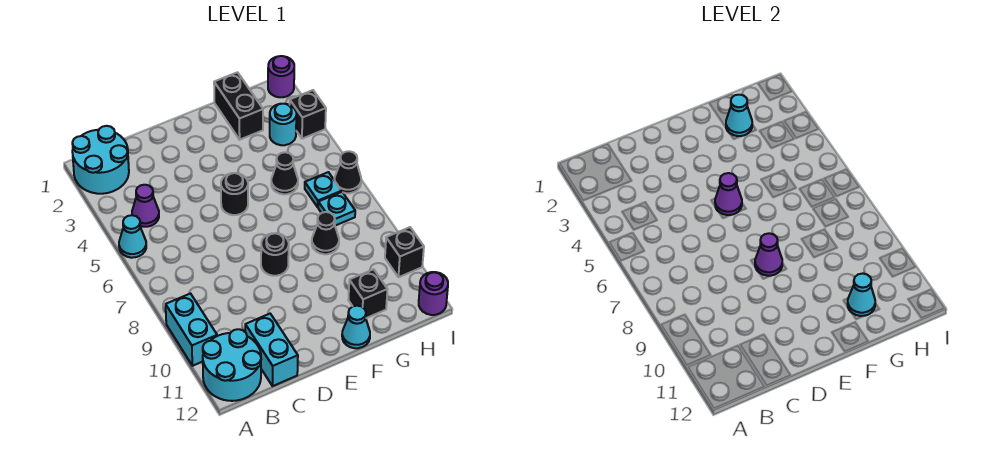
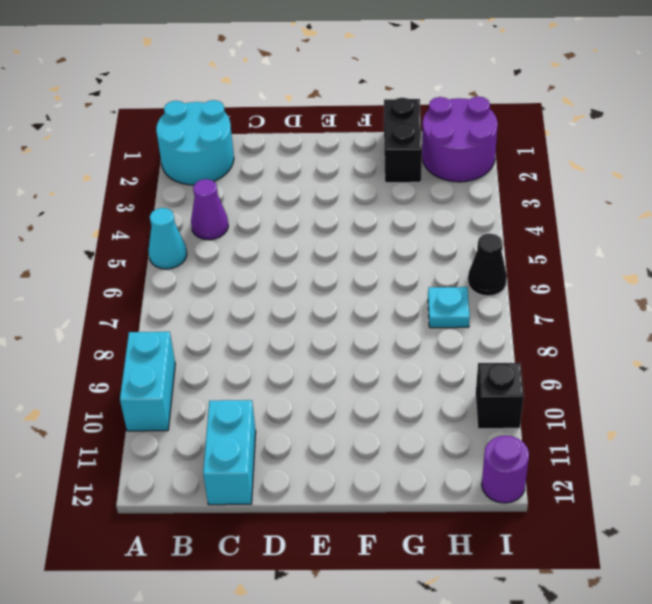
purple 2x2 round brick [422,97,498,182] -> purple 1x1 round brick [268,56,294,97]
none -> cyan 2x2 round brick [203,329,261,401]
none -> black 1x1 round brick [221,173,248,215]
none -> black 1x1 round brick [261,233,289,276]

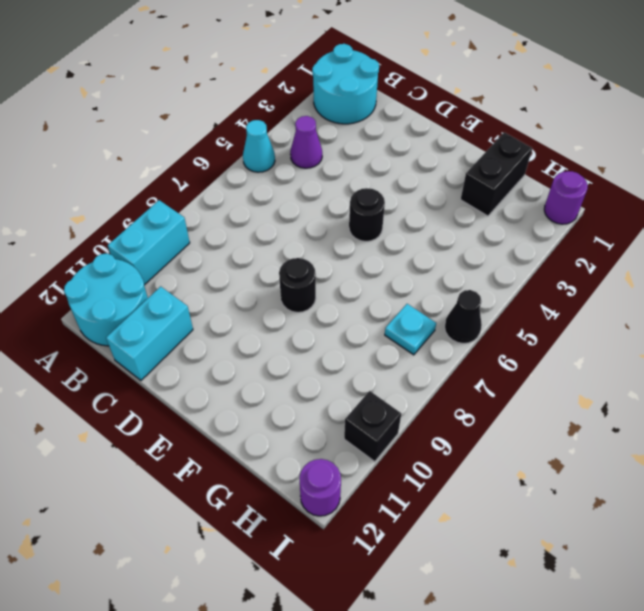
none -> cyan 1x1 cone [342,306,370,348]
none -> black 1x1 cone [271,152,298,194]
none -> black 1x1 cone [312,212,339,254]

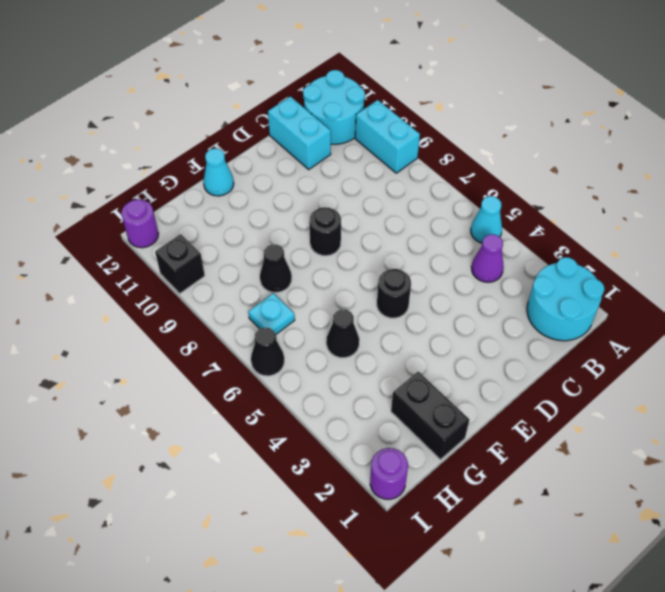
none -> black 1x1 brick [348,269,387,318]
none -> cyan 1x1 round brick [270,104,296,145]
none -> cyan 1x1 plate [305,172,342,207]

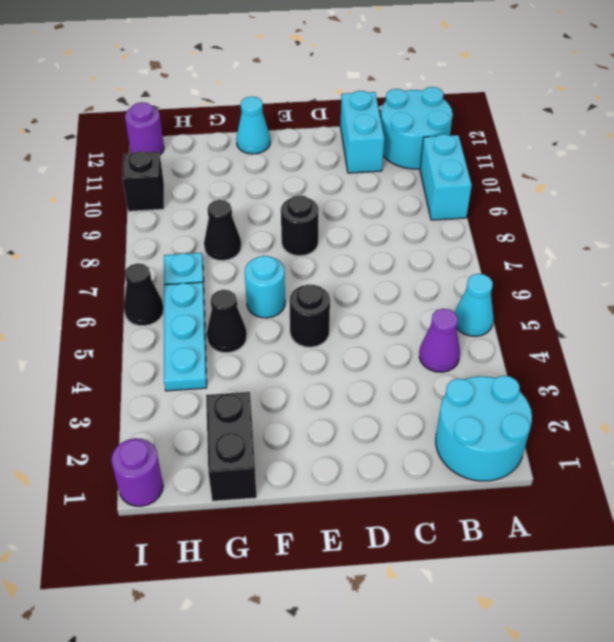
cyan 1x1 round brick [245,256,285,318] -> cyan 1x1 round brick moved to [270,104,296,145]
cyan 1x3 plate [164,282,207,391] -> cyan 1x1 plate [305,172,342,207]
none -> black 1x1 brick [348,269,387,318]
none -> black 1x1 brick [290,90,326,139]
none -> purple 1x1 cone [715,173,742,215]

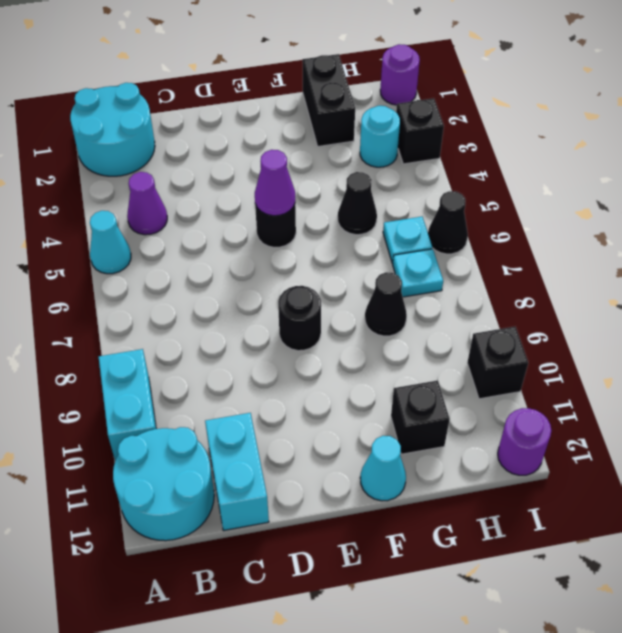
none -> purple 1x1 cone [755,233,782,276]
none -> cyan 1x1 cone [726,95,752,136]
none -> cyan 1x1 cone [848,274,875,316]

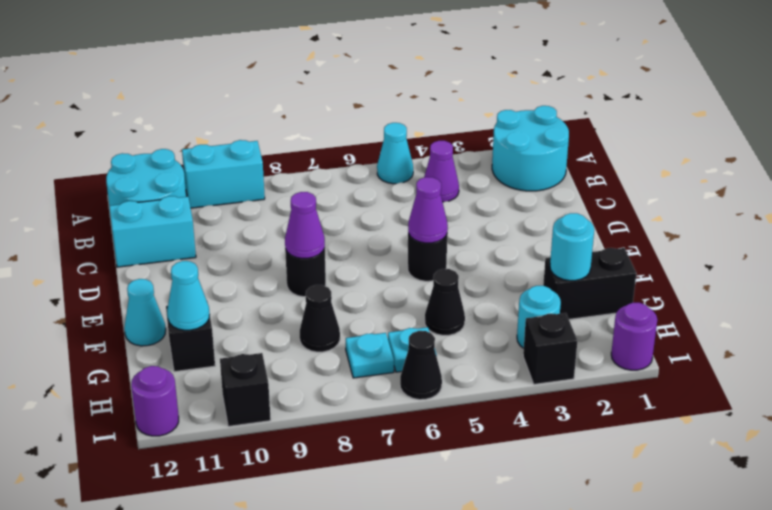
cyan 1x1 round brick [550,213,594,281] -> cyan 1x1 cone [726,95,752,136]

